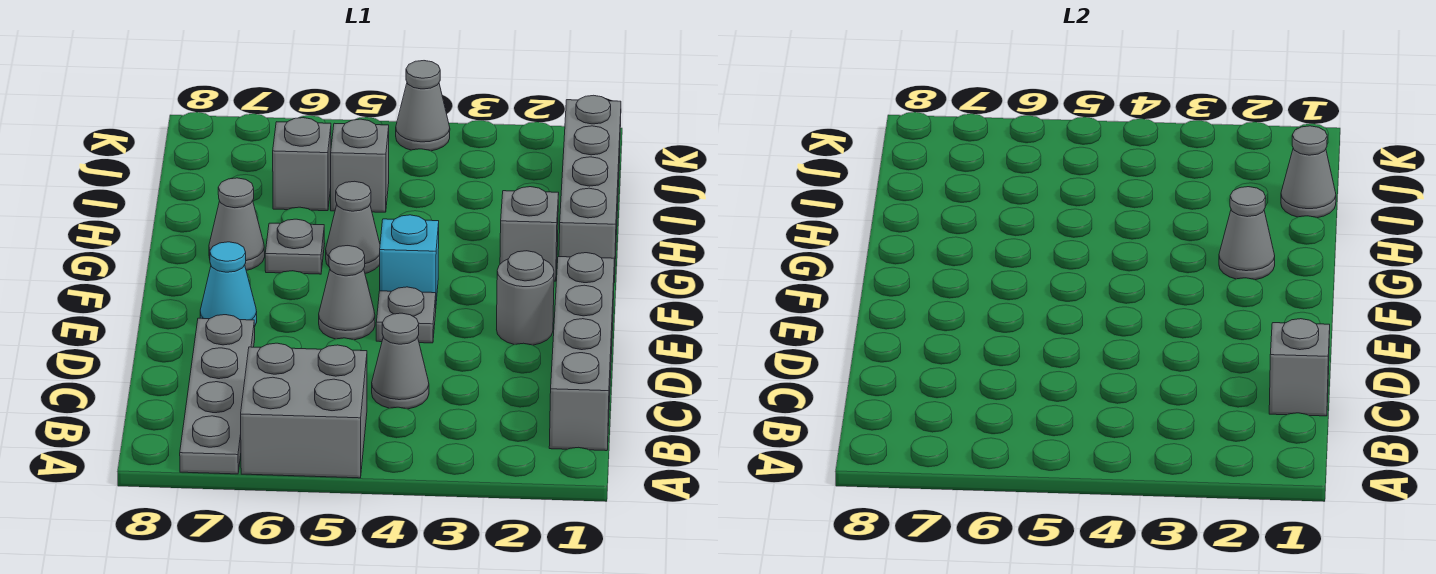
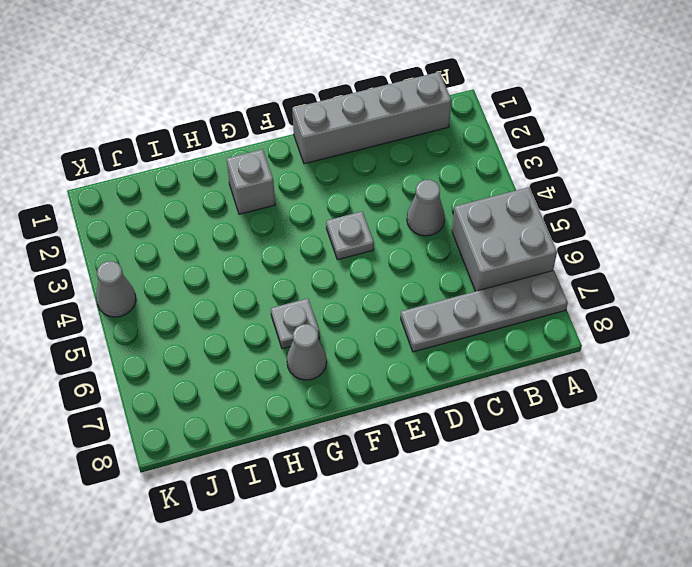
none -> grey 1x1 round brick [497,251,554,345]
none -> grey 1x1 cone [319,246,375,340]
none -> cyan 1x1 cone [200,242,257,327]

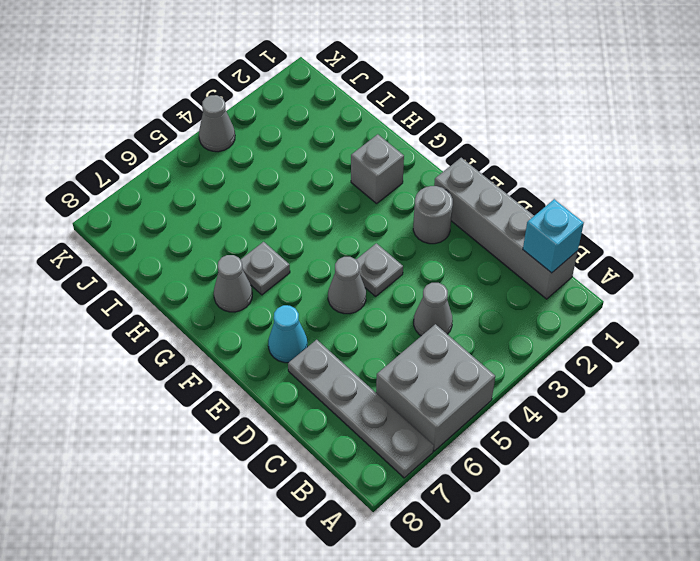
cyan 1x1 brick [523,199,584,273] -> cyan 1x1 brick moved to [380,215,439,301]
none -> grey 1x4 brick [559,95,621,283]
none -> grey 1x1 cone [326,181,380,273]
none -> grey 1x1 brick [331,119,389,212]

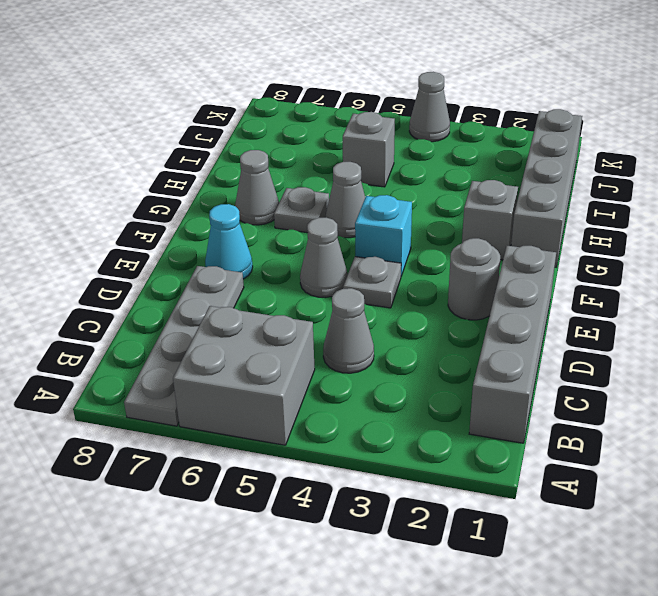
none -> grey 1x1 brick [273,118,331,211]
none -> grey 1x1 brick [1269,319,1330,416]
none -> grey 1x1 cone [1219,187,1275,280]

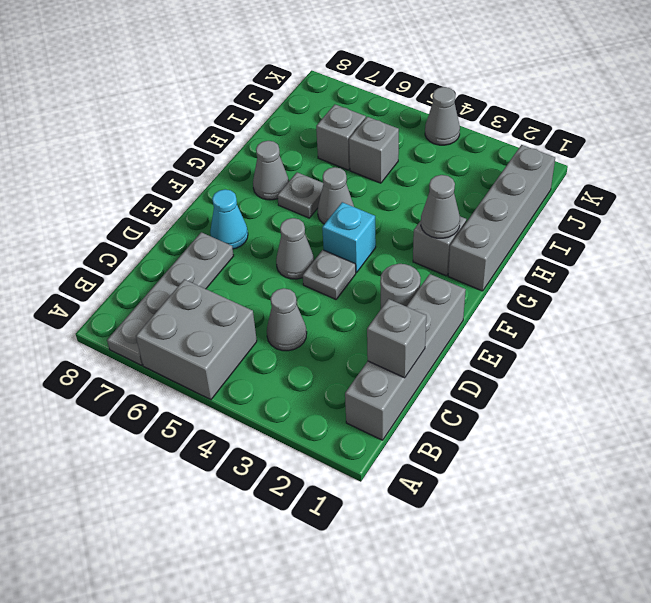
none -> grey 1x1 cone [1281,126,1336,218]

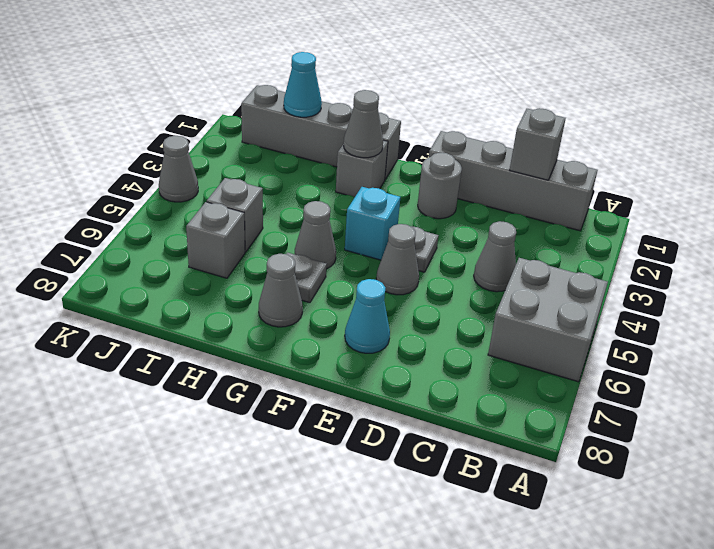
cyan 1x1 cone [284,52,322,117] -> grey 1x1 cone [1281,126,1336,218]
none -> grey 1x4 plate [180,315,255,474]

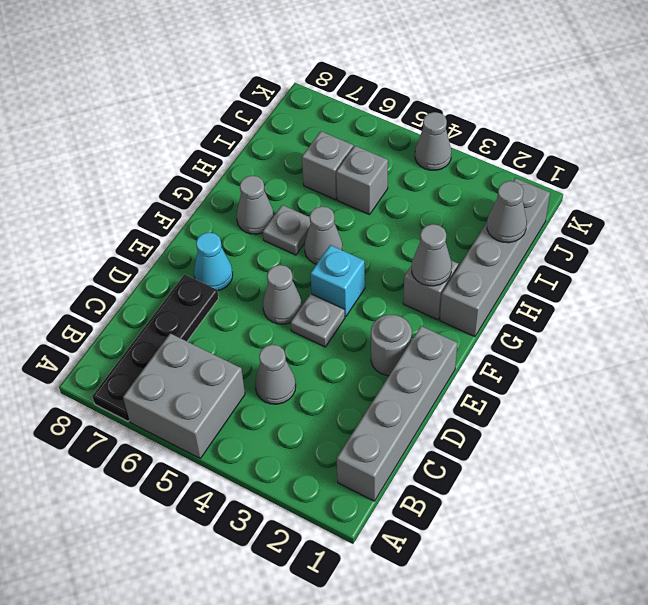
black 1x4 plate [92,274,219,421] -> grey 1x4 plate [180,315,255,474]
none -> grey 1x1 brick [1269,319,1330,416]

